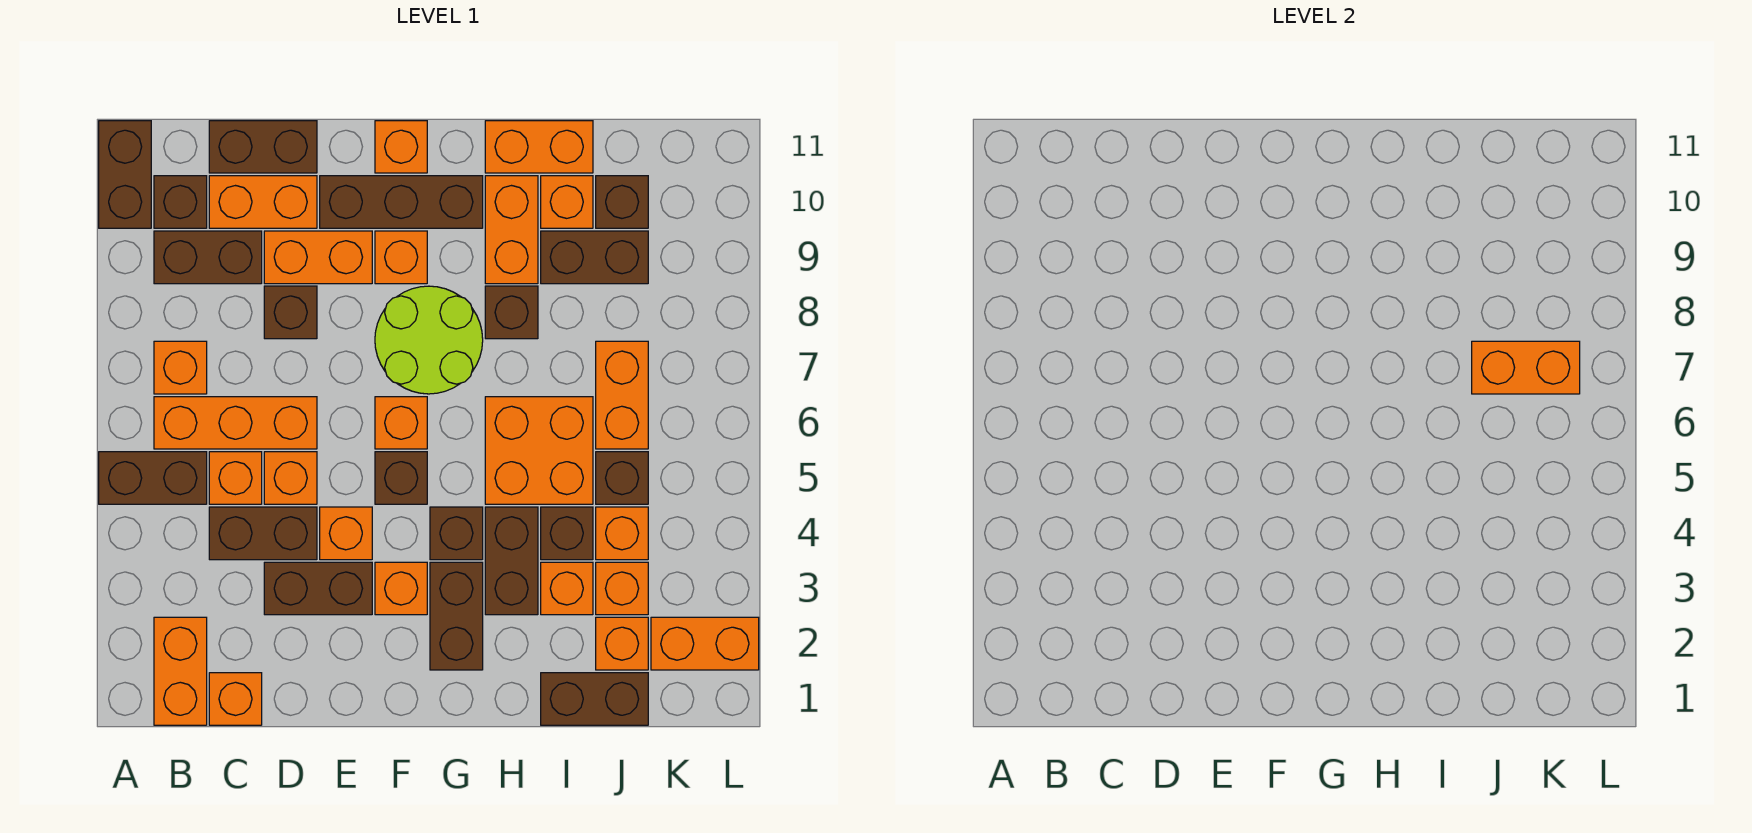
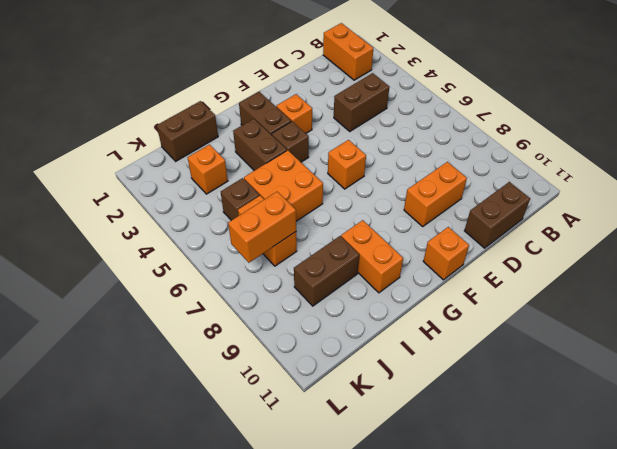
none -> brown 1x2 brick [99,452,207,504]
none -> brown 1x2 brick [99,121,151,228]
none -> orange 1x3 brick [154,397,317,449]
none -> orange 1x1 brick [154,341,207,394]

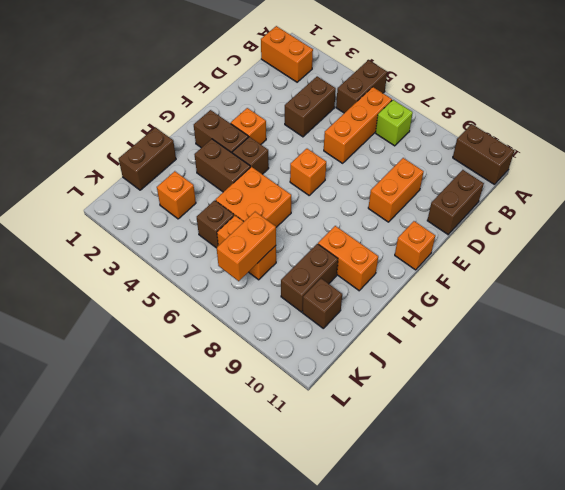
lime 1x1 brick [376,100,413,146] -> orange 1x1 brick [154,341,207,394]
none -> brown 1x2 brick [154,231,262,284]
none -> brown 1x1 brick [154,176,207,228]
none -> orange 1x1 brick [209,673,262,725]
none -> orange 1x1 brick [209,452,262,504]

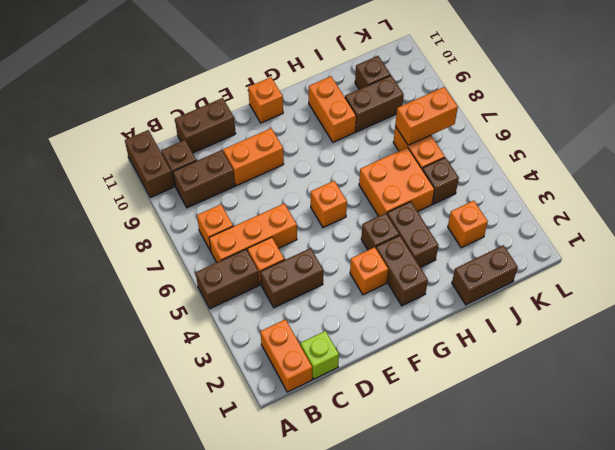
lime 1x1 brick [301,331,339,379] -> orange 1x1 brick [209,673,262,725]
none -> orange 1x2 brick [209,176,317,228]
none -> brown 1x2 brick [264,562,372,615]
none -> orange 1x1 brick [264,452,317,504]
none -> brown 1x1 brick [264,286,317,339]

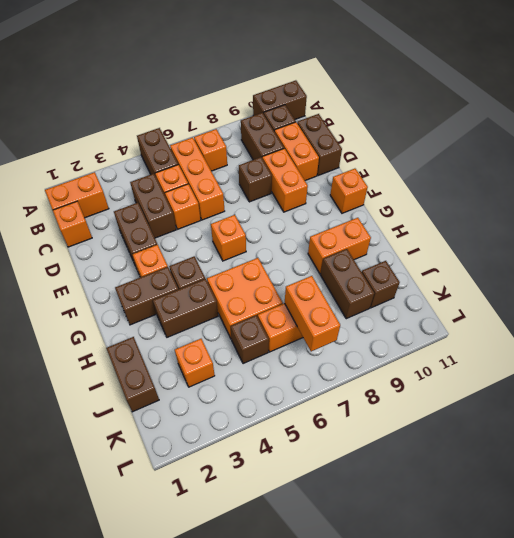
none -> orange 1x1 brick [320,507,372,560]
none -> brown 1x3 brick [320,176,483,228]
none -> brown 1x1 brick [375,452,427,504]
none -> lime 2x2 round brick [375,286,483,394]

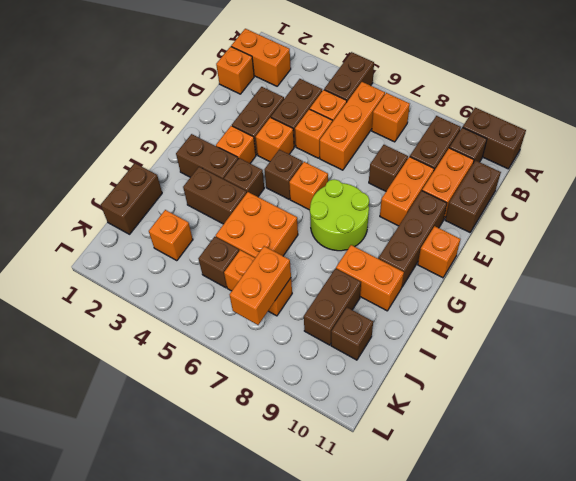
none -> orange 1x1 brick [375,231,427,284]
none -> brown 1x1 brick [485,286,538,339]
none -> orange 1x2 brick [485,121,593,173]
none -> orange 1x1 brick [541,562,593,615]

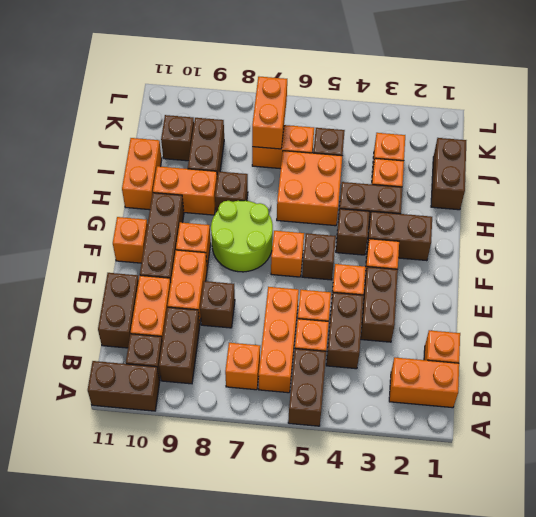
none -> brown 1x1 brick [541,507,593,560]
none -> orange 1x1 brick [541,176,593,228]
none -> orange 1x1 brick [596,617,648,670]
none -> orange 1x1 brick [596,507,648,560]

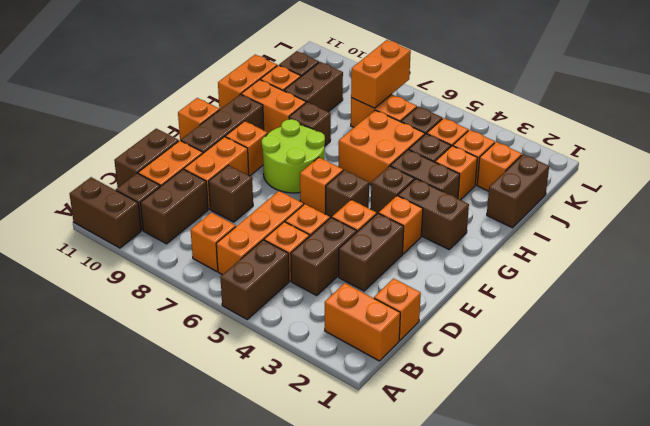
none -> orange 1x2 brick [651,617,759,670]

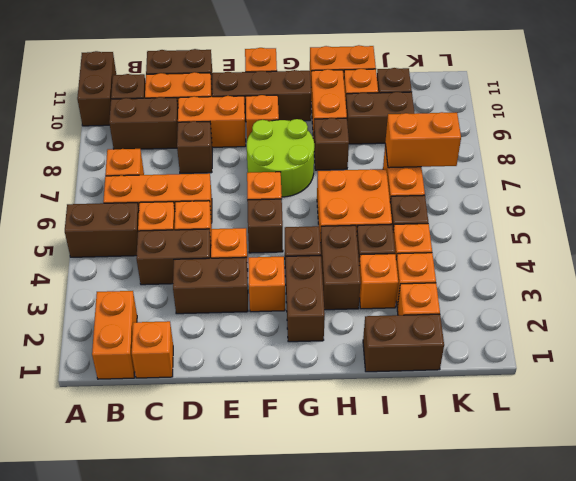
none -> orange 1x2 brick [651,617,759,670]

